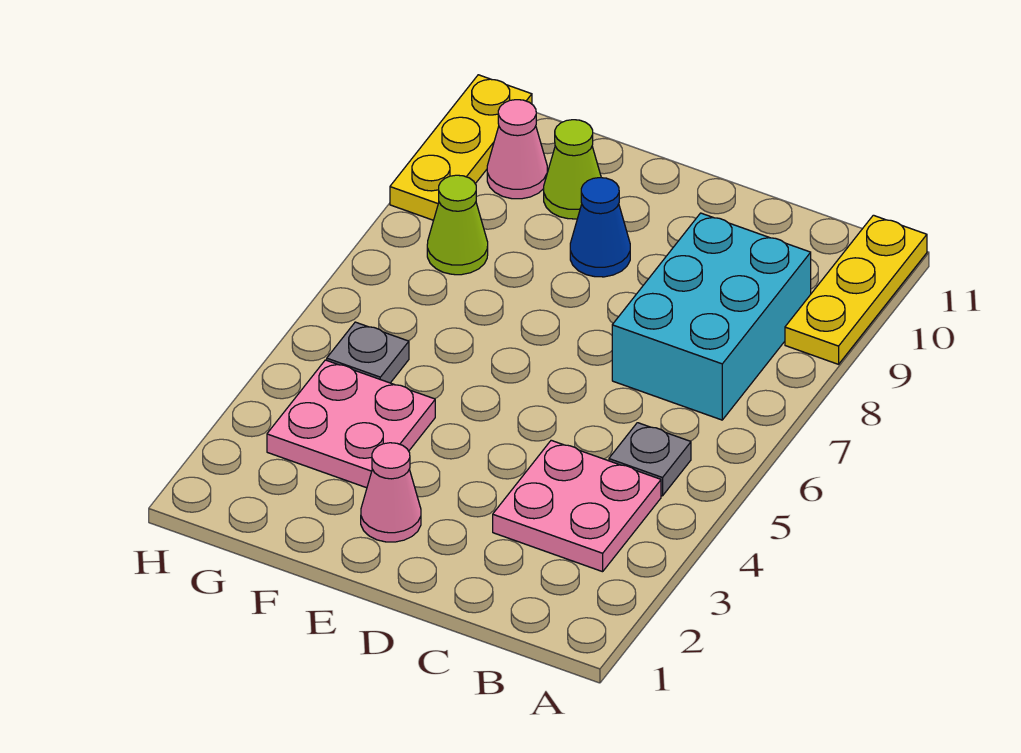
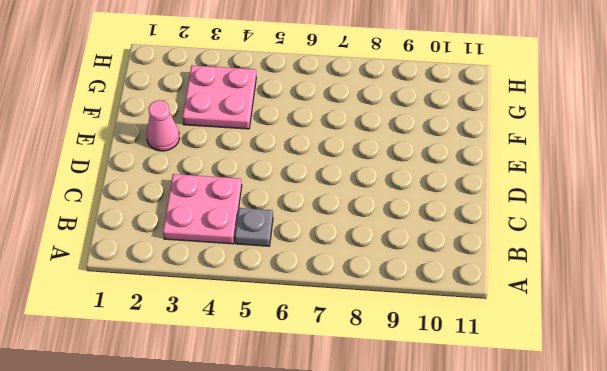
none -> yellow 1x3 plate [785,215,927,364]
none -> cyan 2x3 brick [612,213,811,420]
none -> blue 1x1 cone [570,178,630,277]

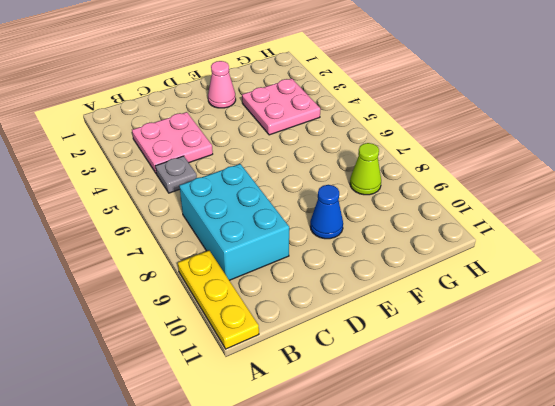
none -> lime 1x1 cone [544,120,601,219]
none -> grey 1x1 plate [327,322,409,383]
none -> pink 1x1 cone [487,100,547,199]

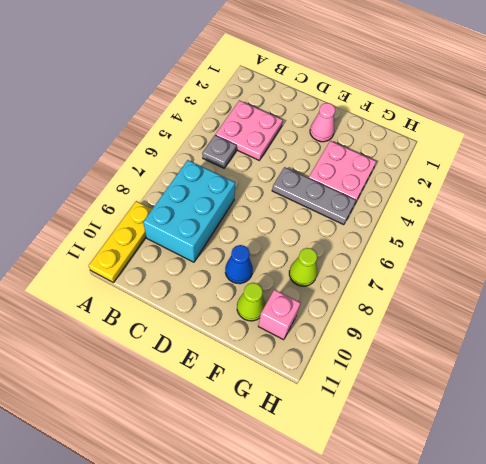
grey 1x3 plate [272,167,356,225] -> grey 1x1 plate [327,322,409,383]
pink 1x1 brick [258,289,300,340] -> pink 1x1 cone [487,100,547,199]
none -> yellow 1x3 plate [390,75,532,220]

